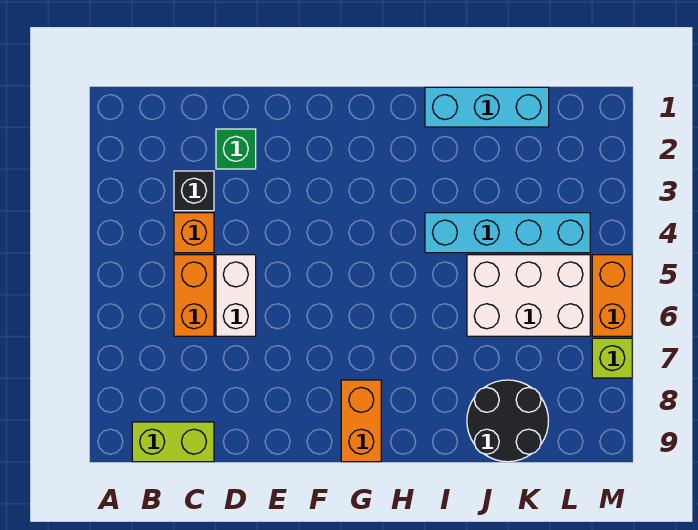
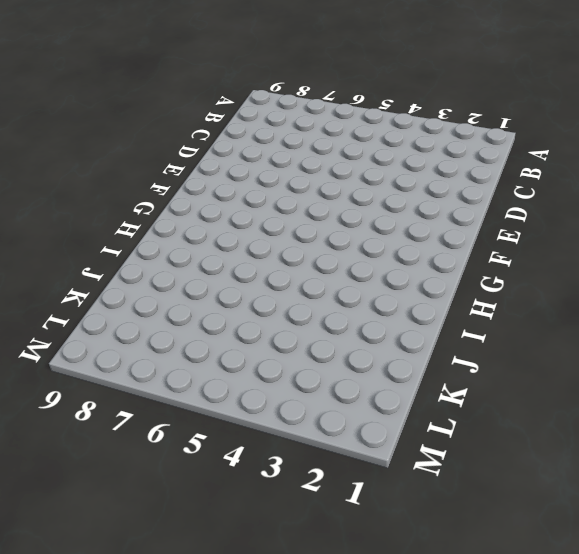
none -> lime 1x2 brick [132,422,214,462]
none -> black 1x1 brick [174,171,214,211]
none -> orange 1x1 brick [174,213,214,253]

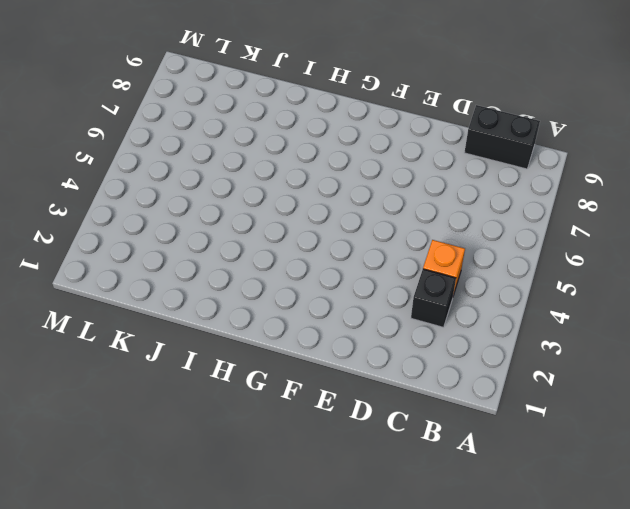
black 1x2 brick [464,105,540,169] -> lime 1x2 brick [132,422,214,462]
none -> orange 1x2 brick [174,255,214,336]
none -> green 1x1 brick [216,129,256,169]
none -> white 1x2 brick [216,255,256,336]

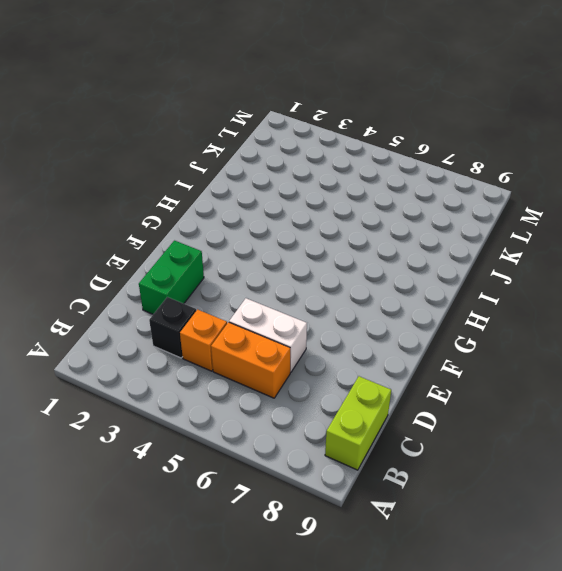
green 1x2 brick [139,241,204,314] -> green 1x1 brick [216,129,256,169]
none -> orange 1x2 brick [341,380,381,462]
none -> cyan 1x3 brick [425,87,549,127]
none -> cyan 1x4 brick [425,213,590,253]

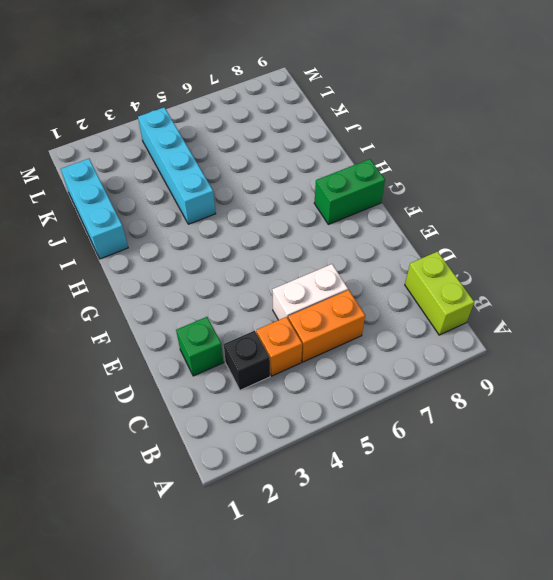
green 1x2 brick [314,159,385,224] -> orange 1x2 brick [341,380,381,462]
none -> white 2x3 brick [467,255,590,336]
none -> black 2x2 round brick [467,380,549,462]
none -> orange 1x2 brick [592,255,632,336]

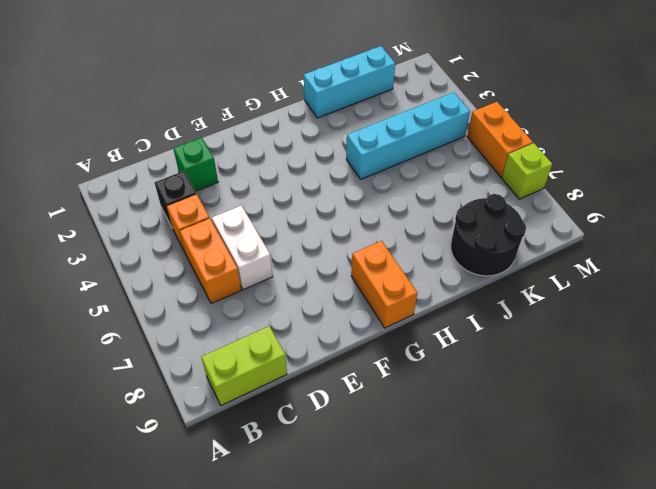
none -> white 2x3 brick [467,255,590,336]

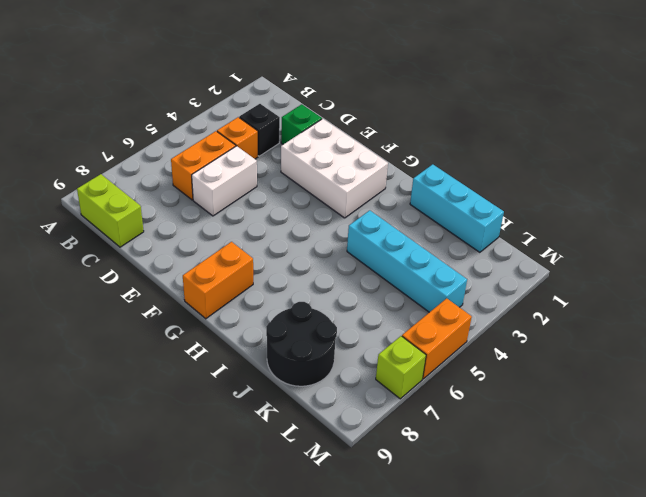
white 2x3 brick [281,119,388,218] -> white 2x3 brick moved to [467,255,590,336]

